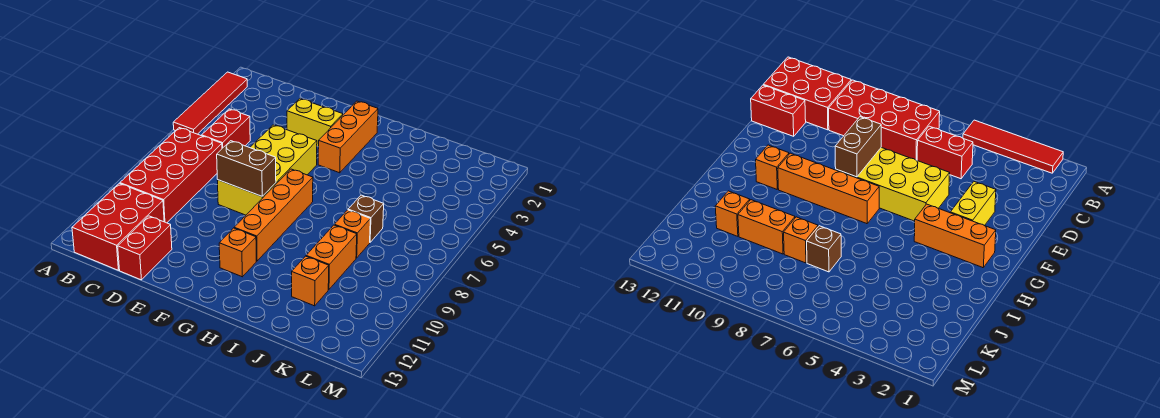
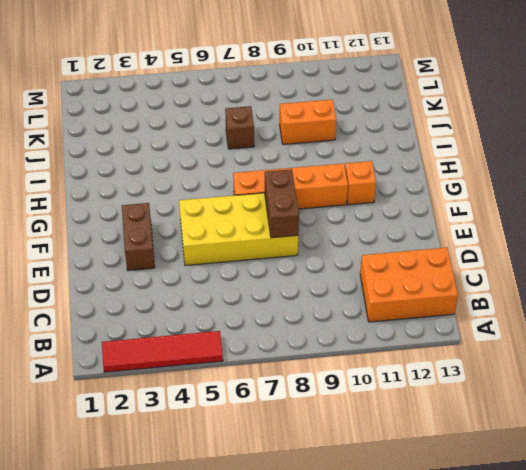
orange 2x3 brick [360,248,458,322] -> red 2x3 brick [72,183,164,270]
brown 1x2 brick [122,203,155,271] -> yellow 1x2 brick [287,99,343,147]
none -> red 2x4 brick [120,128,222,223]
none -> red 1x2 brick [202,109,250,148]
none -> red 1x2 brick [118,216,172,280]

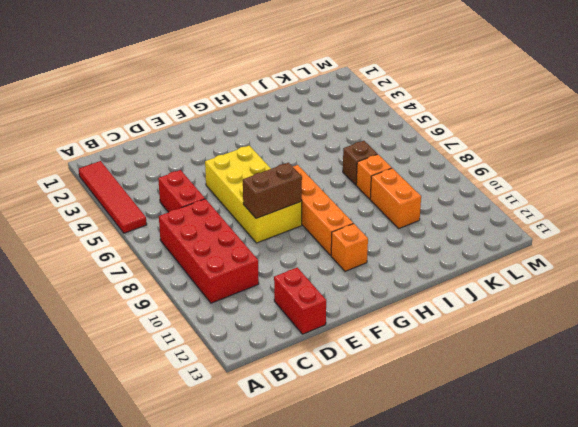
none -> red 2x3 brick [72,183,164,270]
none -> yellow 1x2 brick [287,99,343,147]
none -> orange 1x3 brick [318,101,378,173]

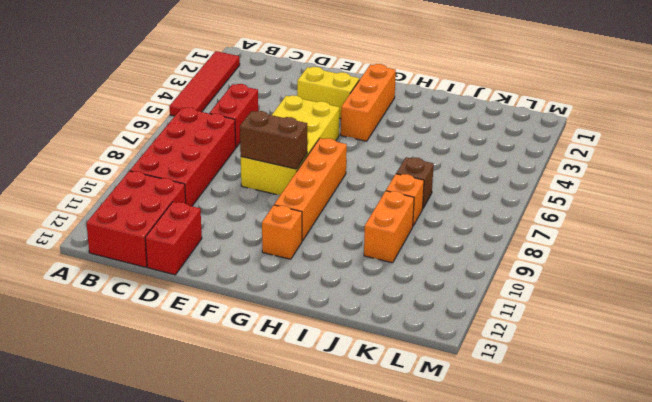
none -> orange 1x1 brick [292,256,329,306]

